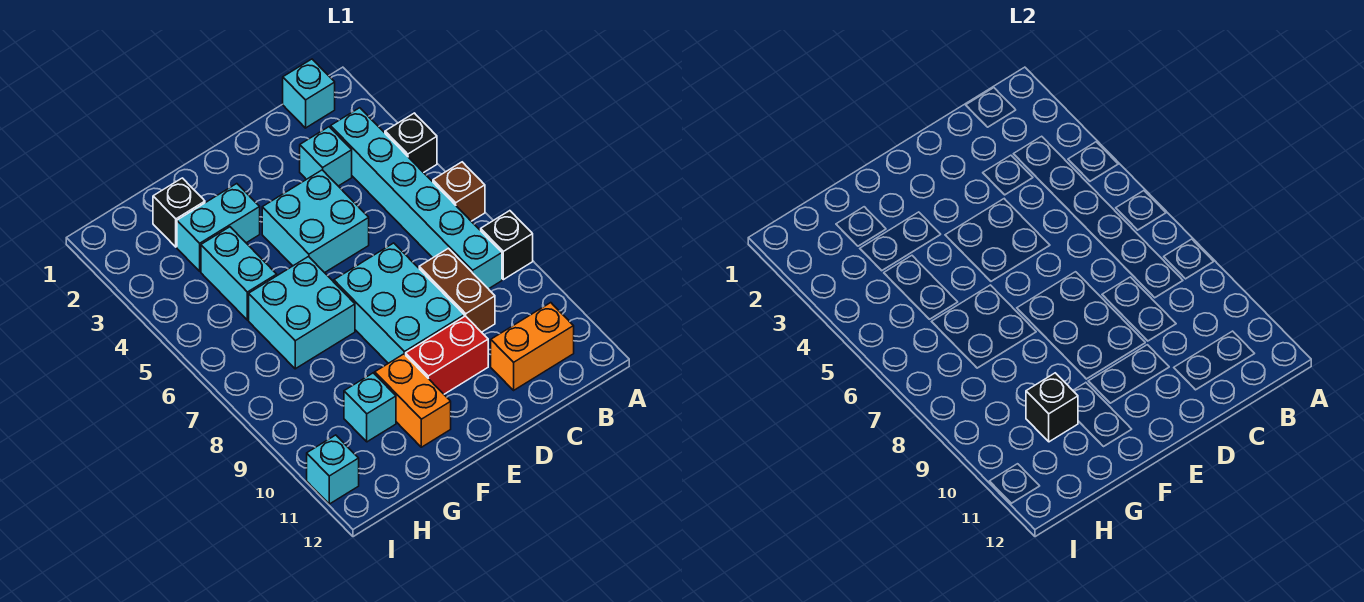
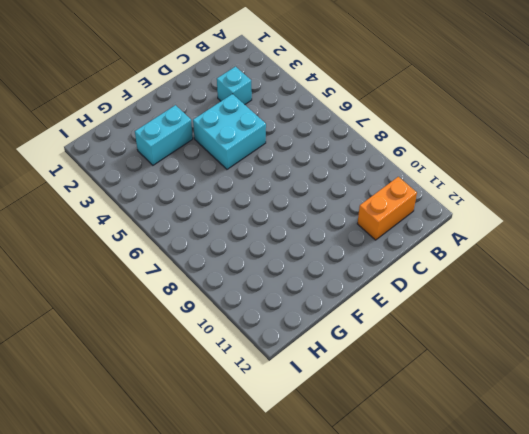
none -> black 1x1 brick [385,113,437,173]
none -> brown 1x1 brick [433,162,485,221]
none -> black 1x1 brick [481,211,533,280]

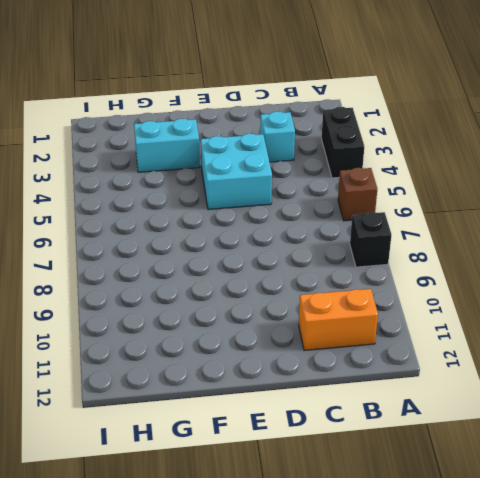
black 1x2 brick [322,107,364,178] -> black 1x1 brick [385,113,437,173]
none -> cyan 1x1 brick [283,59,335,128]
none -> cyan 1x6 brick [331,108,502,289]
none -> brown 1x2 brick [419,248,495,332]

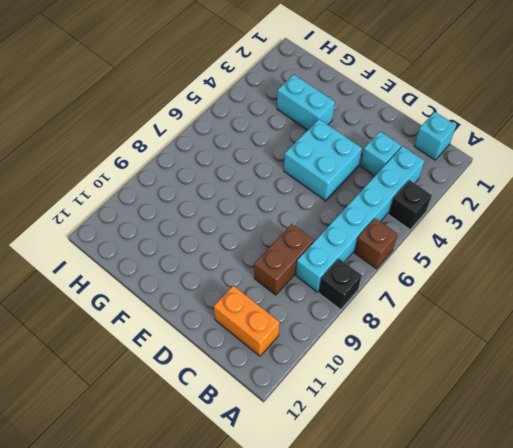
none -> cyan 2x3 brick [334,243,464,363]
none -> red 1x2 brick [406,316,488,394]
none -> cyan 2x2 brick [249,257,355,369]

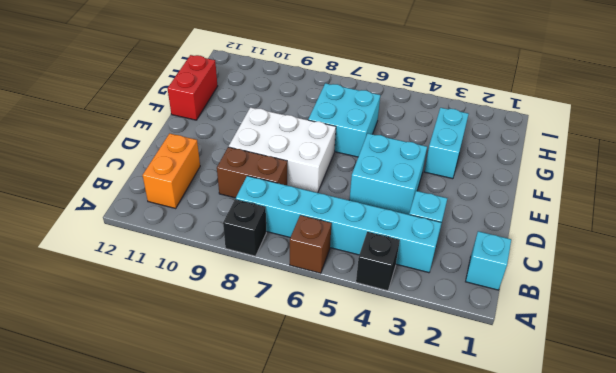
white 2x3 brick [229,107,336,193] -> cyan 2x3 brick [334,243,464,363]
red 1x2 brick [167,55,218,120] -> red 1x2 brick moved to [406,316,488,394]
none -> orange 1x2 brick [375,354,451,447]
none -> black 1x1 brick [153,178,205,247]
none -> cyan 1x2 brick [201,227,277,320]

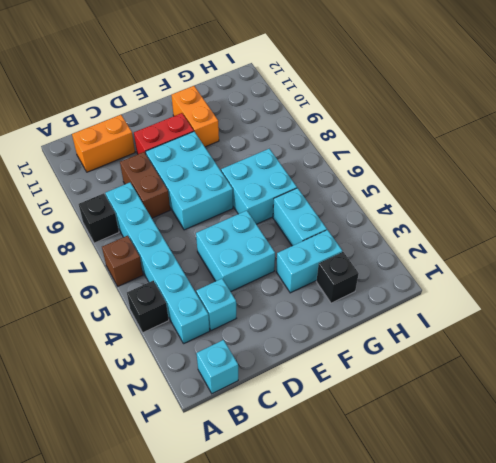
none -> cyan 1x1 brick [344,373,396,442]
none -> cyan 1x1 brick [307,435,359,504]
none -> black 1x1 brick [1026,373,1078,442]

